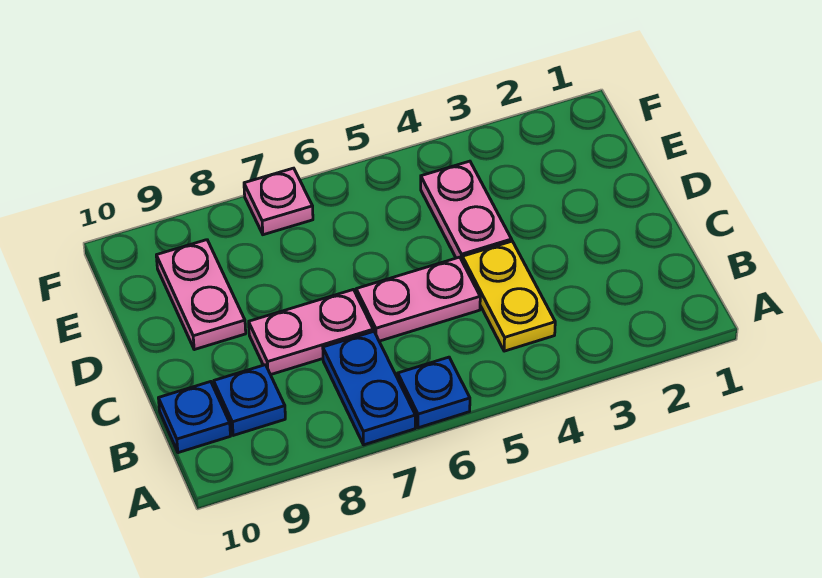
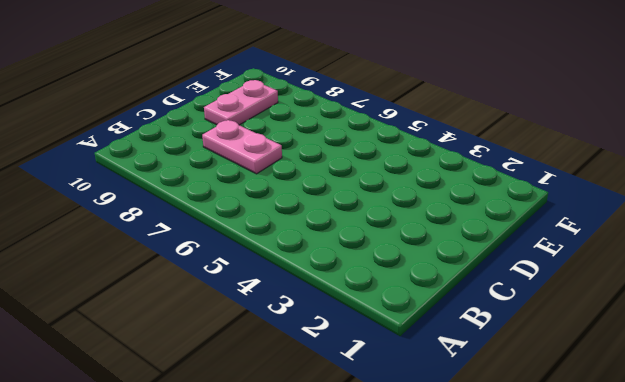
none -> blue 1x1 plate [398,357,470,428]
none -> blue 1x2 plate [323,331,416,445]

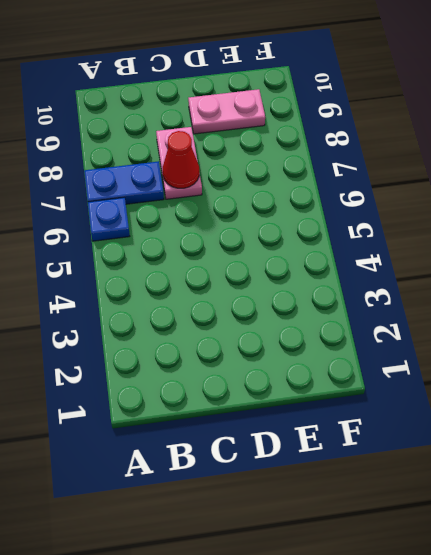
red 1x1 cone [163,131,199,188] -> none
none -> yellow 1x2 plate [462,241,555,351]
none -> blue 1x1 plate [214,365,285,436]

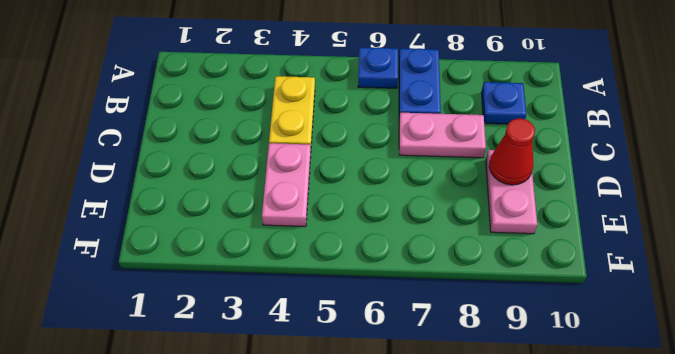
red 1x1 cone [489,118,535,185] -> none
none -> blue 1x1 plate [159,382,230,453]
none -> pink 1x2 plate [356,257,480,341]

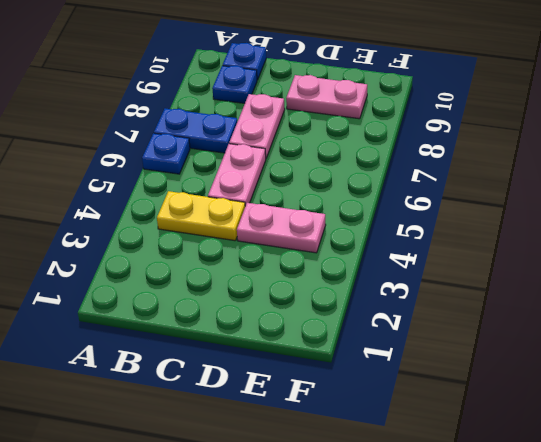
none -> pink 1x1 plate [244,168,313,235]

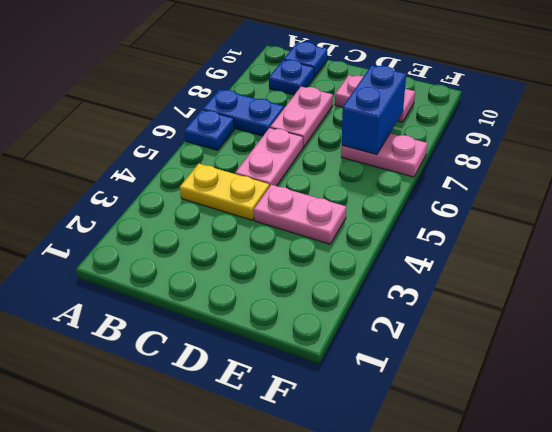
pink 1x2 plate [341,133,427,177] -> pink 1x1 plate [244,168,313,235]
blue 1x2 brick [342,65,406,155] -> none

